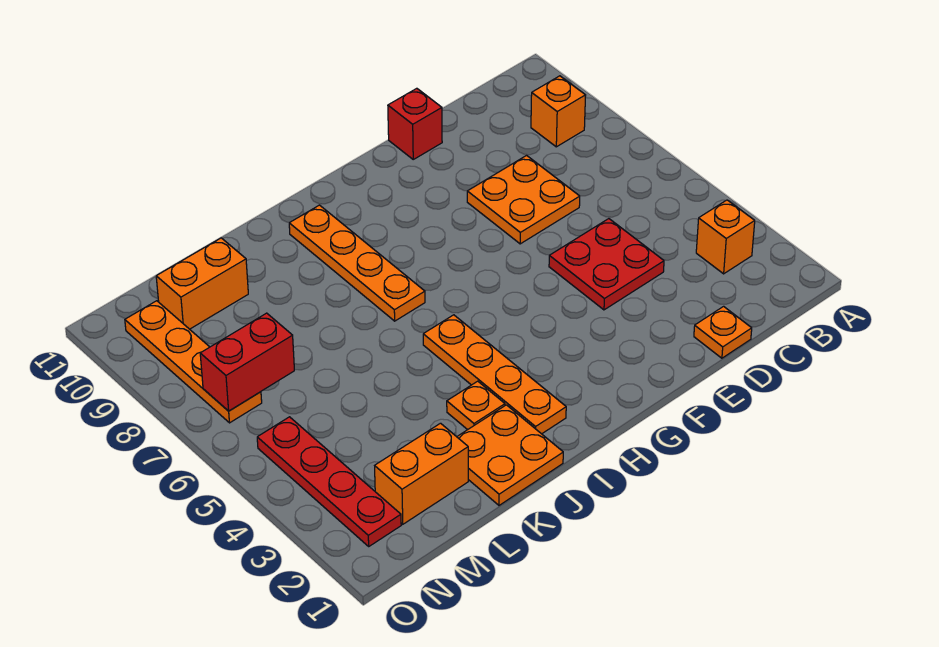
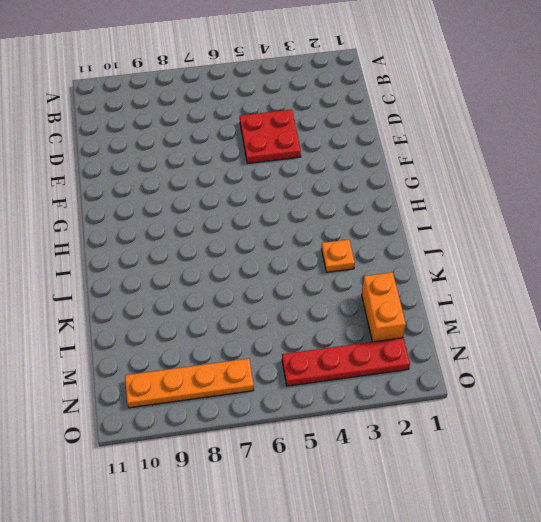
none -> orange 1x1 brick [696,200,755,274]
none -> orange 1x1 brick [531,76,586,147]
none -> orange 1x1 plate [694,306,752,358]

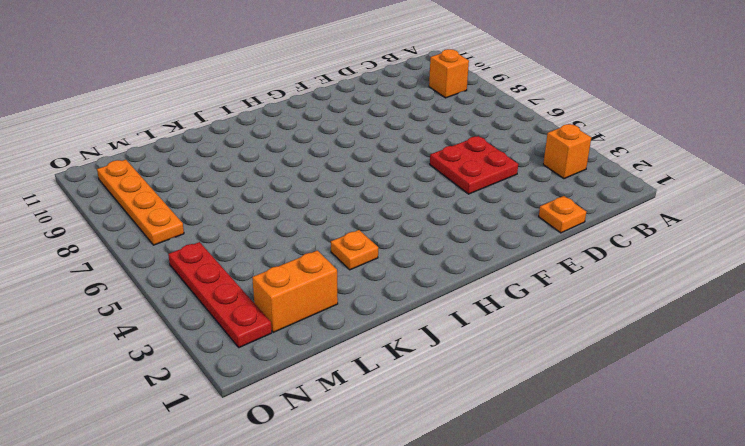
none -> orange 2x2 plate [467,156,580,244]
none -> red 1x1 brick [388,88,442,159]
none -> orange 1x4 plate [423,315,566,434]

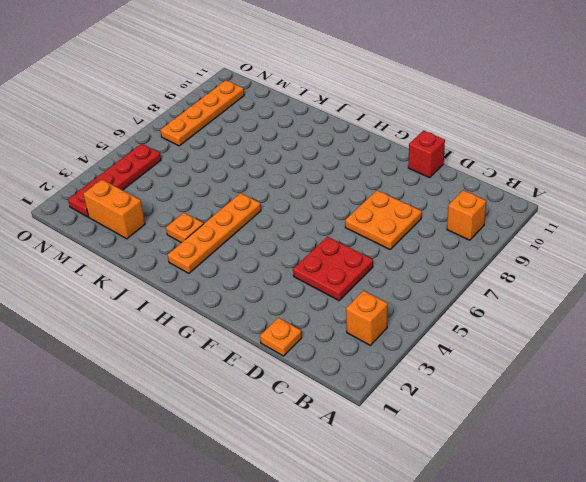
none -> orange 1x4 plate [289,205,425,321]
none -> orange 2x2 plate [457,405,563,505]
none -> orange 1x2 brick [156,238,248,329]

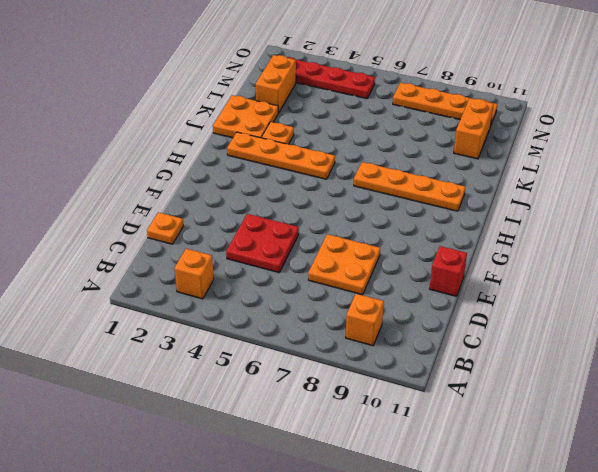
none -> red 1x2 brick [200,313,294,411]

